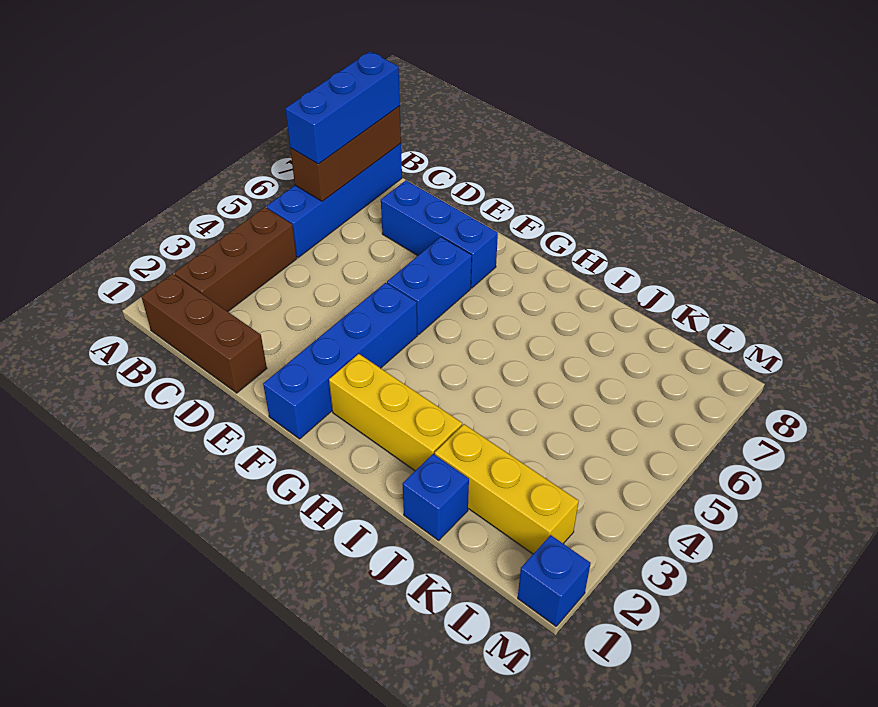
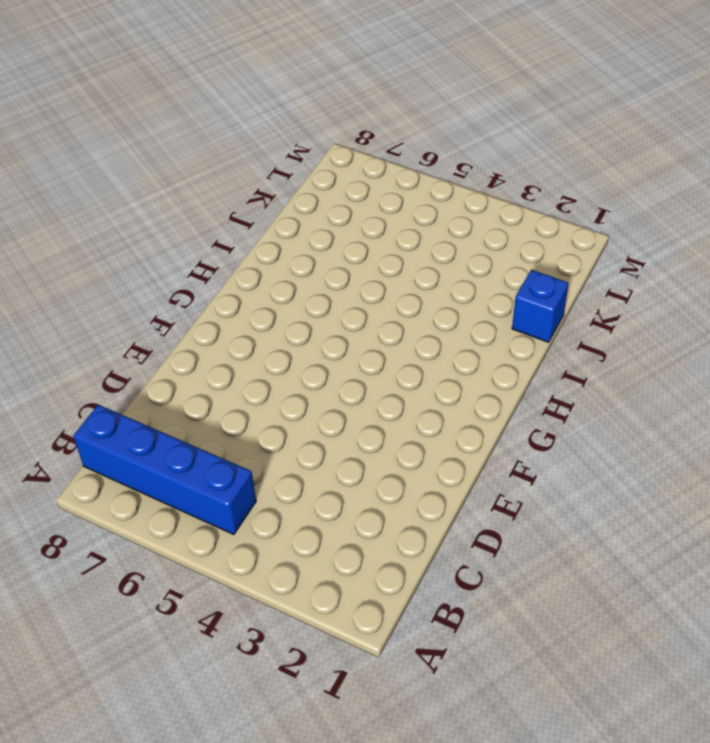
none -> brown 1x3 brick [141,274,267,393]
none -> brown 1x3 brick [174,207,297,312]
none -> blue 1x3 brick [381,180,498,288]

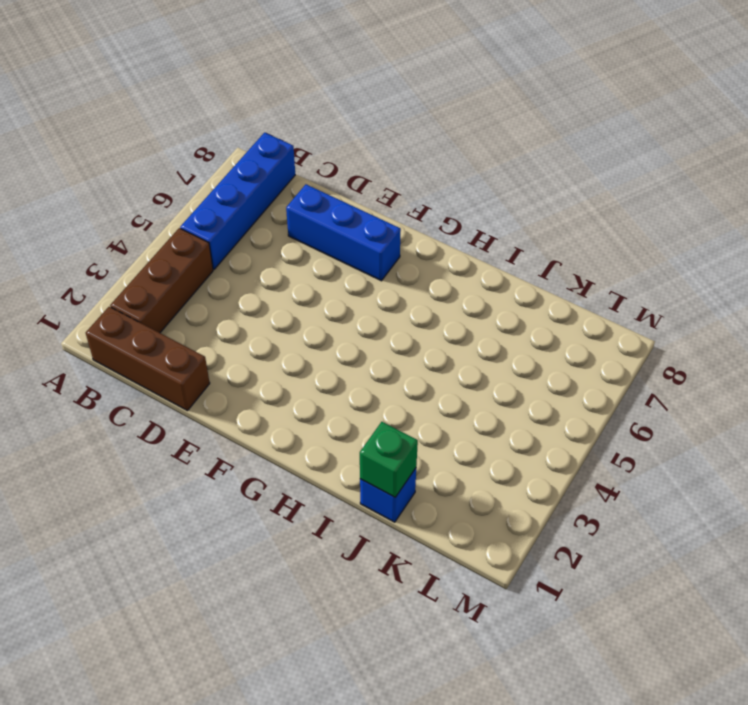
green 1x1 brick [360,422,418,497] -> none
none -> blue 1x4 brick [263,283,417,439]
none -> blue 1x2 brick [387,237,472,335]
none -> yellow 1x3 brick [329,354,462,471]

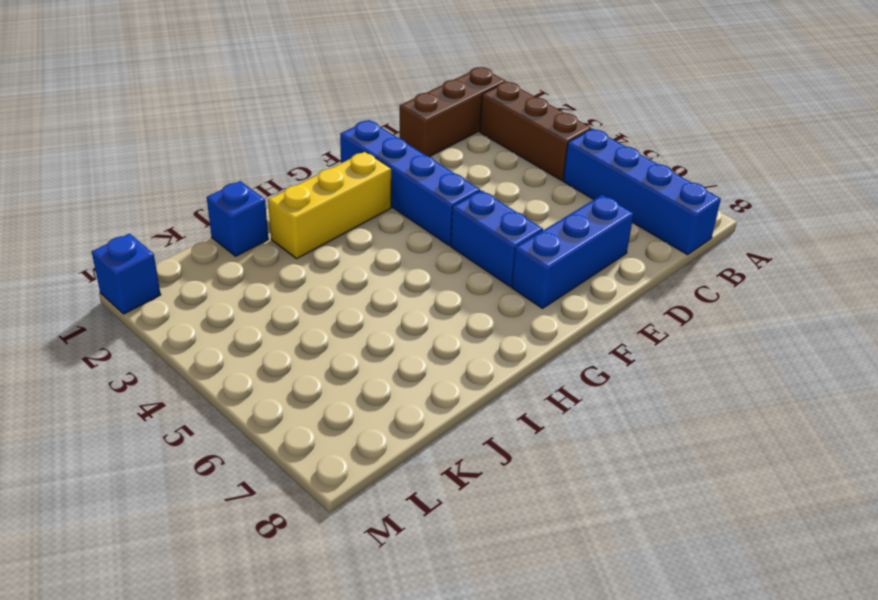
none -> yellow 1x3 brick [435,424,579,554]
none -> brown 1x3 brick [290,106,401,201]
none -> blue 1x3 brick [285,52,400,164]

